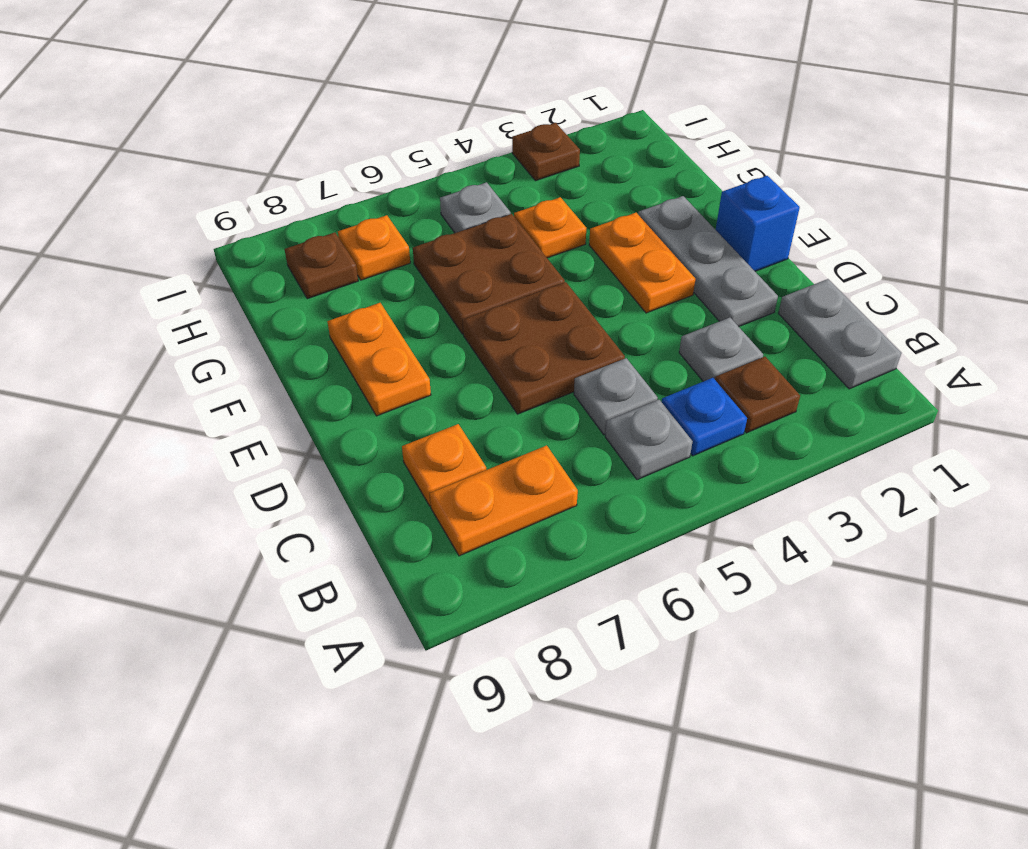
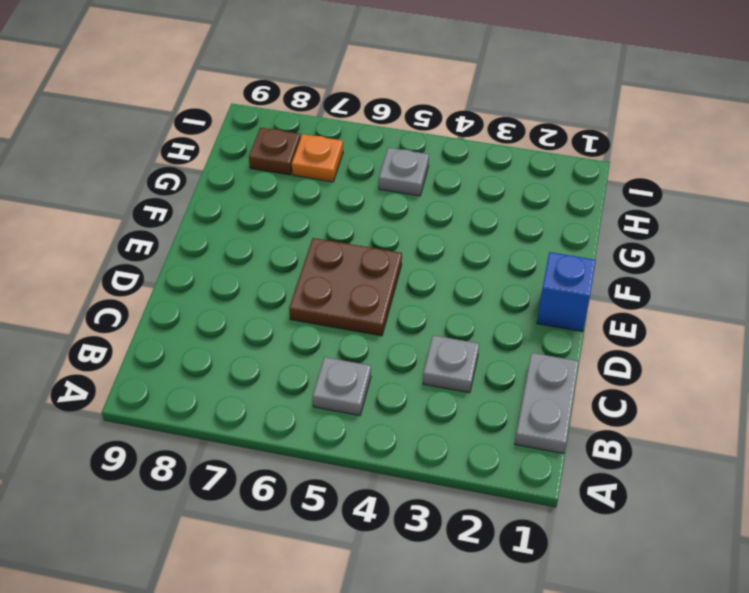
none -> brown 1x1 plate [715,357,800,433]
none -> blue 1x1 plate [662,378,747,456]
none -> orange 1x2 plate [430,445,578,556]

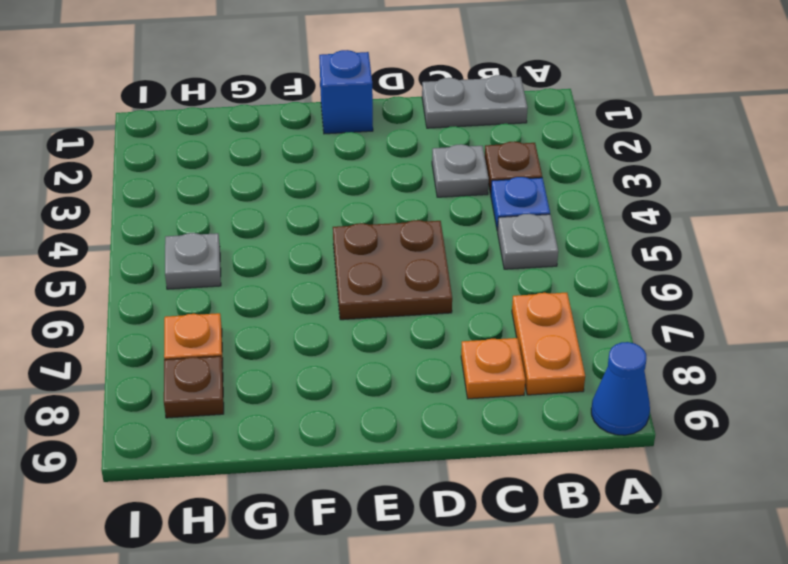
blue 1x1 cone [591,342,650,435] -> none
none -> grey 1x1 plate [574,358,658,435]
none -> grey 1x3 plate [638,196,778,327]
none -> orange 1x2 plate [589,213,695,313]

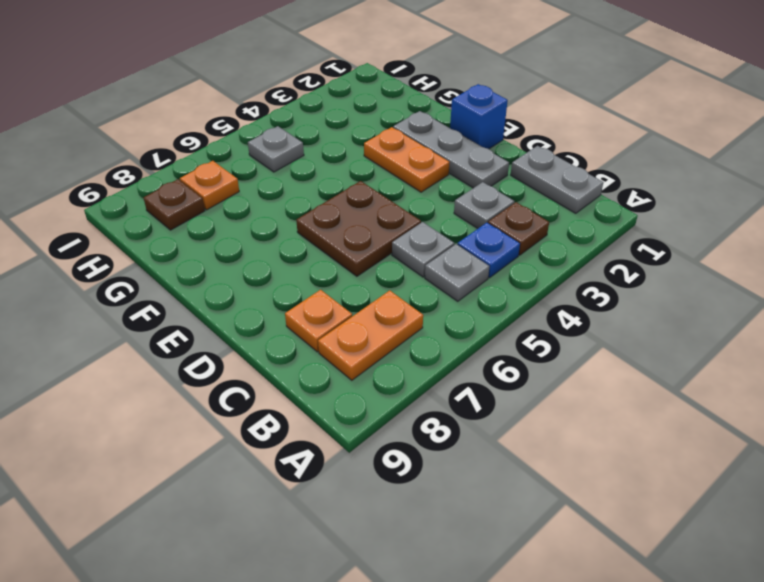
none -> orange 1x2 plate [327,303,431,416]
none -> brown 2x2 plate [413,214,565,334]
none -> orange 1x1 plate [514,197,586,258]

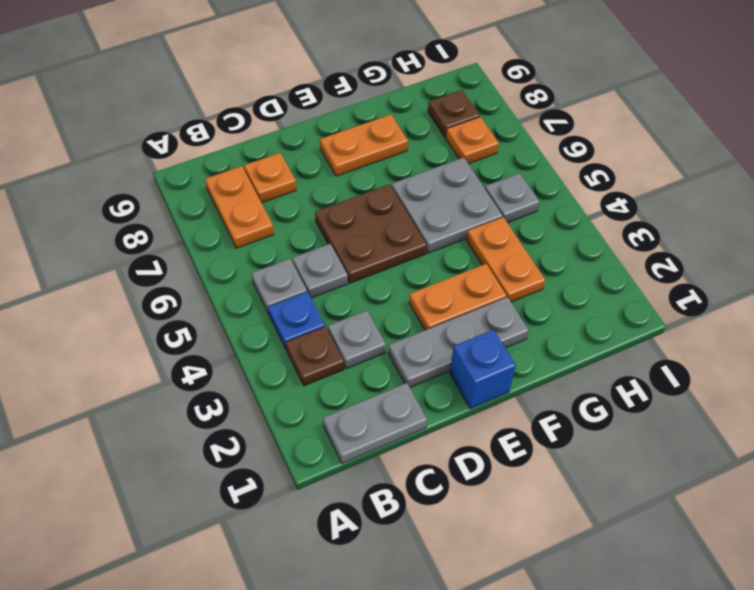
grey 2x2 plate [392,157,502,253] -> brown 2x2 plate [413,214,565,334]
orange 1x2 plate [466,217,545,302] -> orange 1x1 plate [514,197,586,258]
none -> brown 1x1 plate [512,123,580,181]

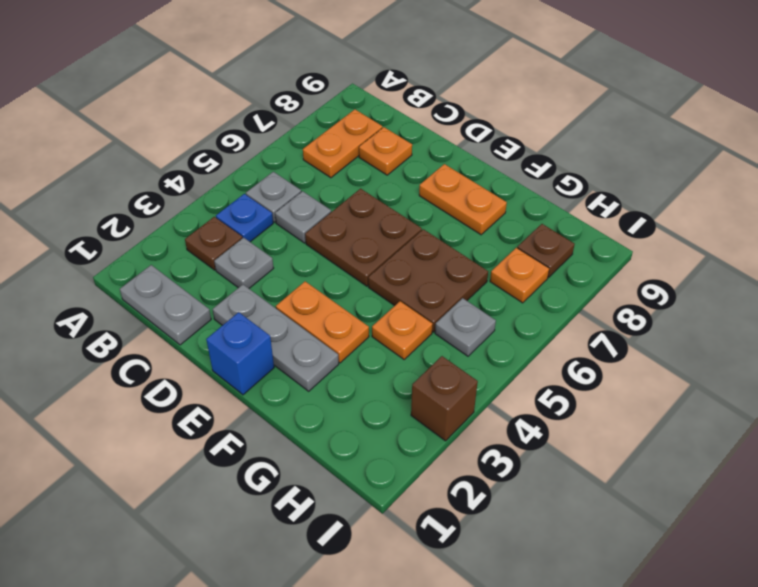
brown 1x1 brick [411,356,478,441] -> brown 1x1 plate [512,123,580,181]

